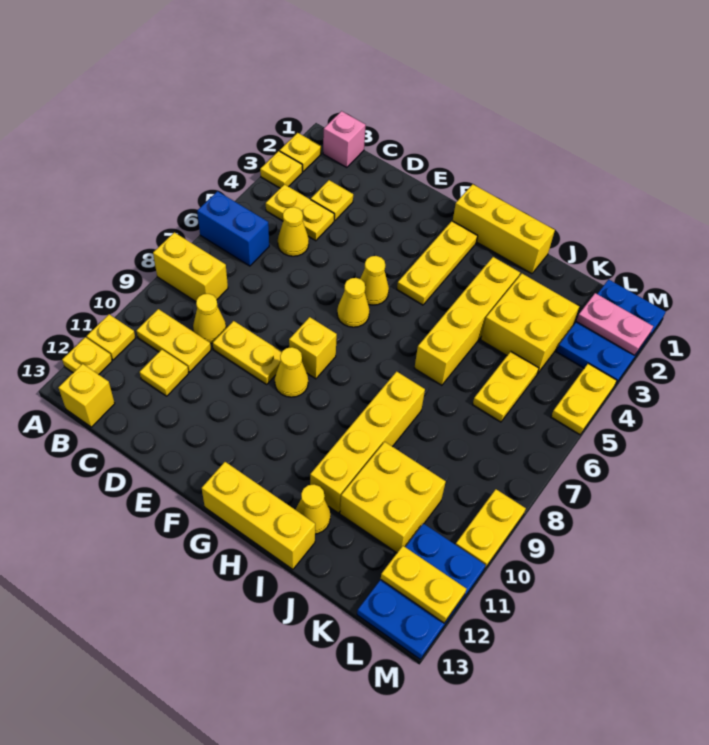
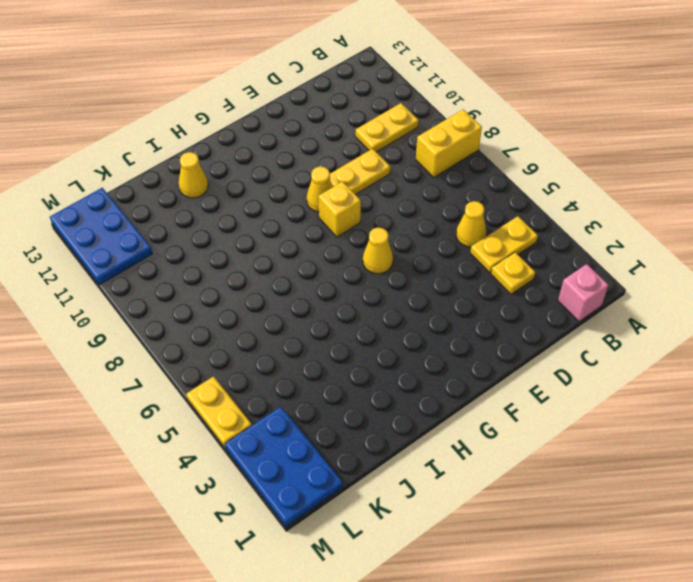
none -> yellow 1x1 plate [280,133,321,171]
none -> yellow 1x1 plate [260,151,302,188]
none -> blue 1x2 brick [197,191,269,266]
none -> yellow 1x1 plate [87,314,135,360]

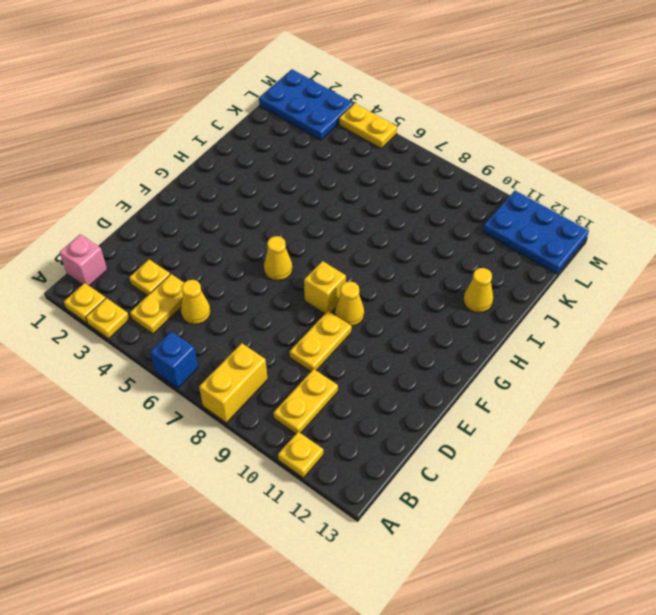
blue 1x1 brick [150,331,198,388] -> blue 1x2 brick [197,191,269,266]
none -> yellow 1x1 plate [62,337,112,375]
none -> yellow 1x1 brick [59,364,115,427]
none -> yellow 1x1 cone [193,294,226,343]
none -> yellow 1x1 plate [140,350,189,396]

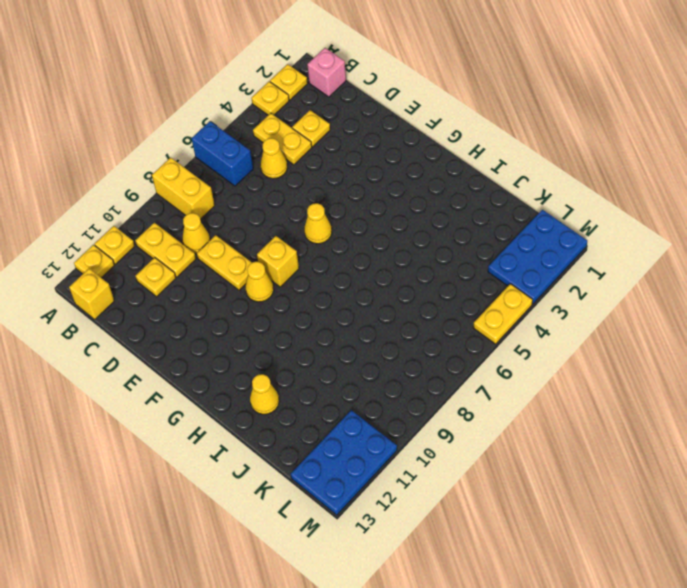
none -> yellow 1x1 cone [360,256,389,305]
none -> yellow 1x3 brick [453,184,555,274]
none -> yellow 1x3 plate [397,221,478,305]
none -> yellow 1x3 brick [202,462,315,569]

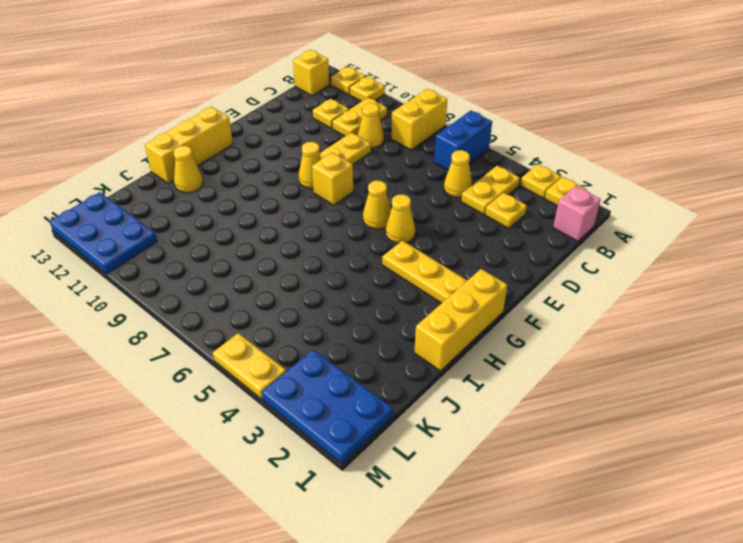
none -> yellow 1x4 brick [415,257,520,385]
none -> yellow 1x4 brick [310,371,425,513]
none -> yellow 2x2 brick [481,274,579,374]
none -> yellow 2x2 brick [340,442,446,553]

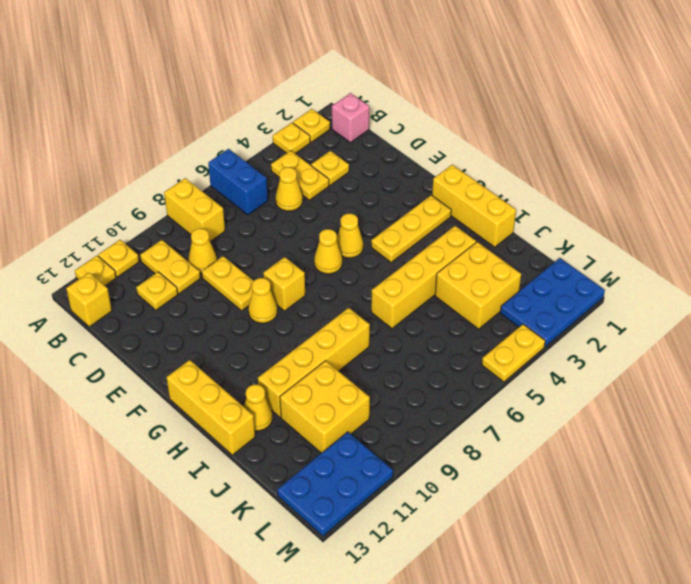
none -> yellow 1x2 plate [473,352,539,422]
none -> yellow 1x2 plate [456,489,526,568]
none -> pink 1x2 plate [576,293,653,355]
none -> yellow 1x2 plate [381,546,466,623]

